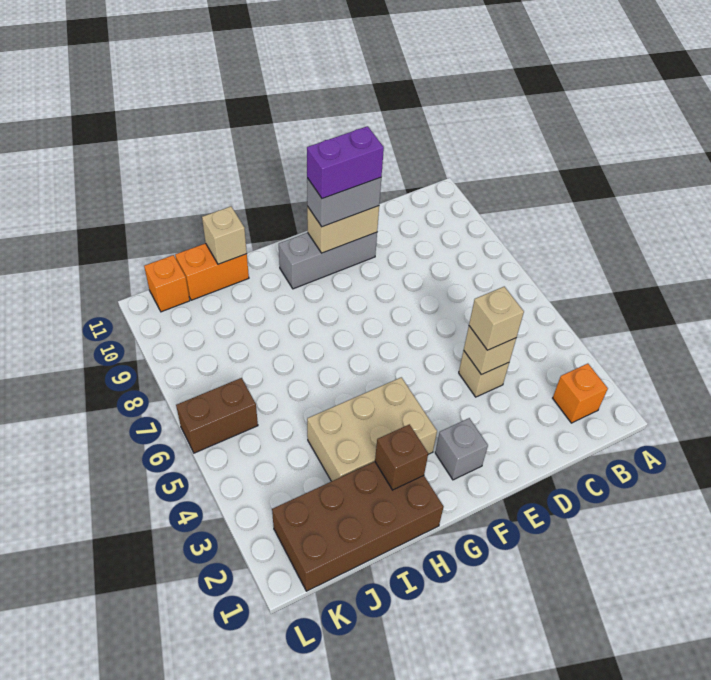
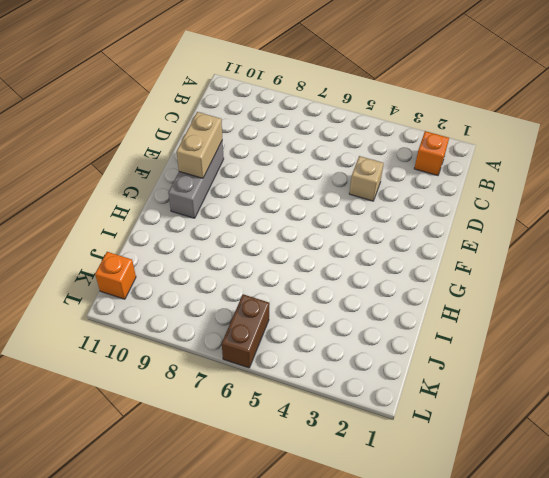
none -> grey 1x1 brick [435,418,488,480]
none -> tan 2x3 brick [307,377,437,481]
none -> brown 2x4 brick [272,462,444,591]

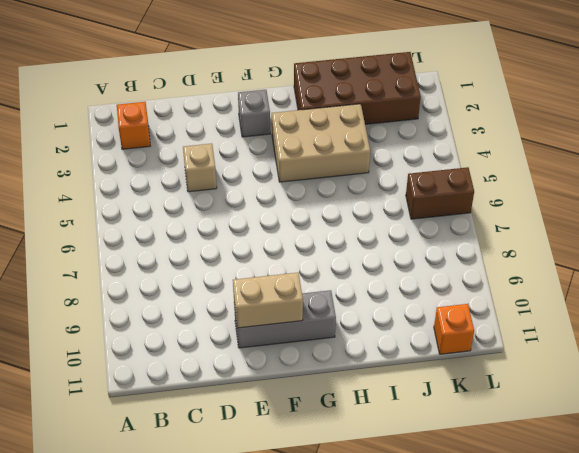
none -> orange 1x2 brick [175,243,249,300]
none -> tan 1x1 brick [464,326,516,375]
none -> brown 1x1 brick [375,424,428,490]

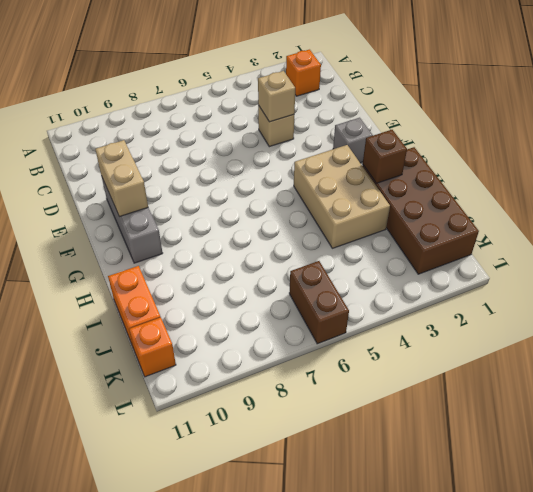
none -> tan 1x1 brick [202,207,247,264]
none -> tan 1x1 brick [469,287,524,350]
none -> grey 1x2 brick [307,178,381,227]

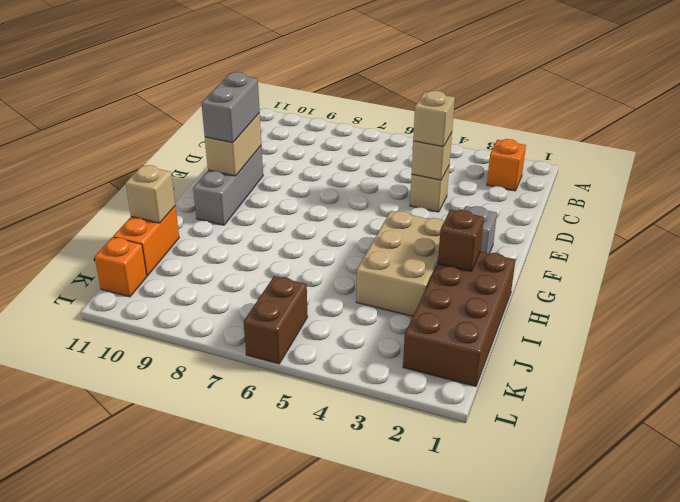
none -> purple 1x2 brick [307,126,384,199]

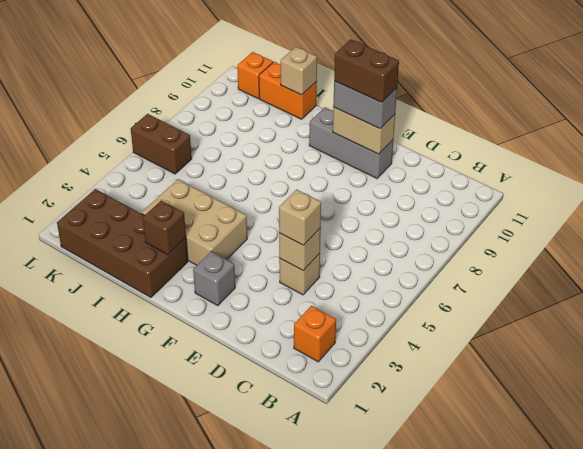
brown 1x2 brick [334,39,399,103] -> purple 1x2 brick [307,126,384,199]

